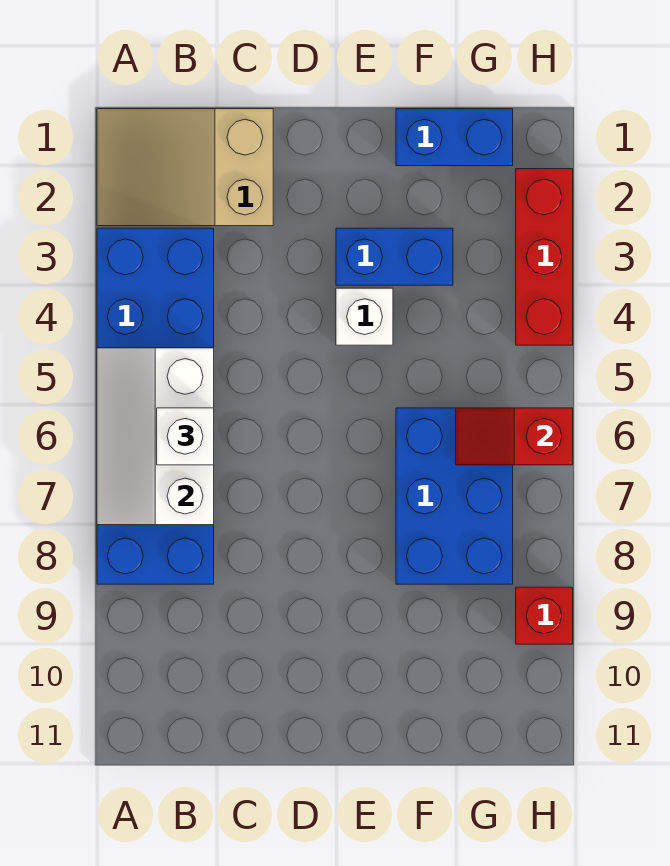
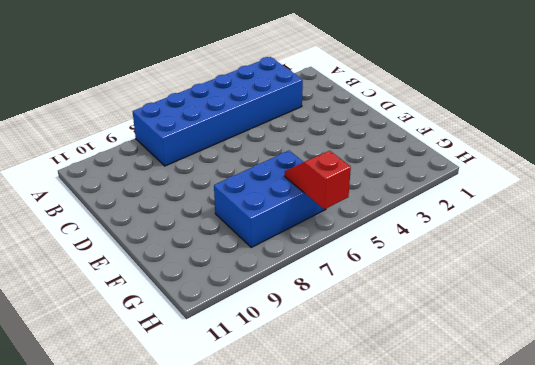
none -> tan 2x3 slope [97,109,273,226]
none -> blue 1x2 brick [336,228,453,285]

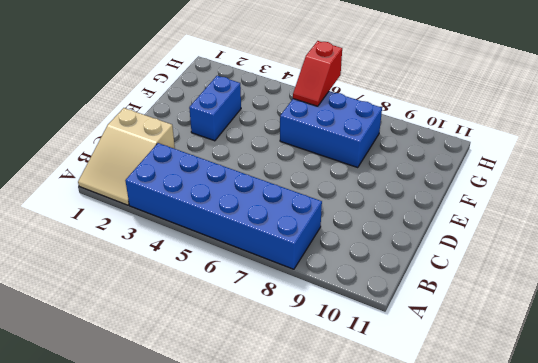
none -> white 1x1 brick [336,288,393,345]
none -> blue 1x2 brick [396,109,513,166]

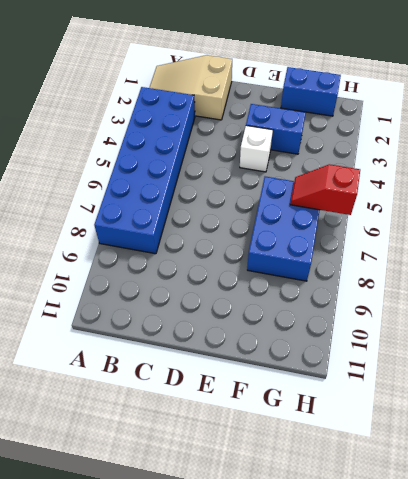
none -> red 1x3 brick [516,169,573,345]
none -> red 1x1 brick [516,587,573,644]

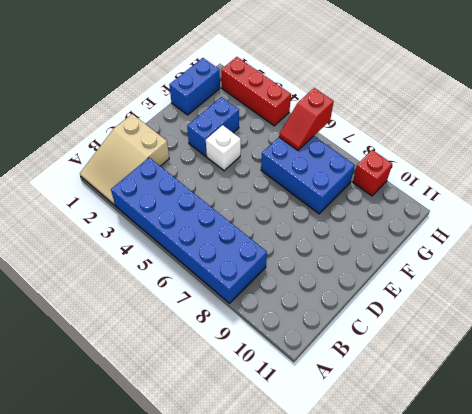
none -> white 2x3 slope [97,348,214,525]
none -> white 1x1 brick [157,408,214,465]

